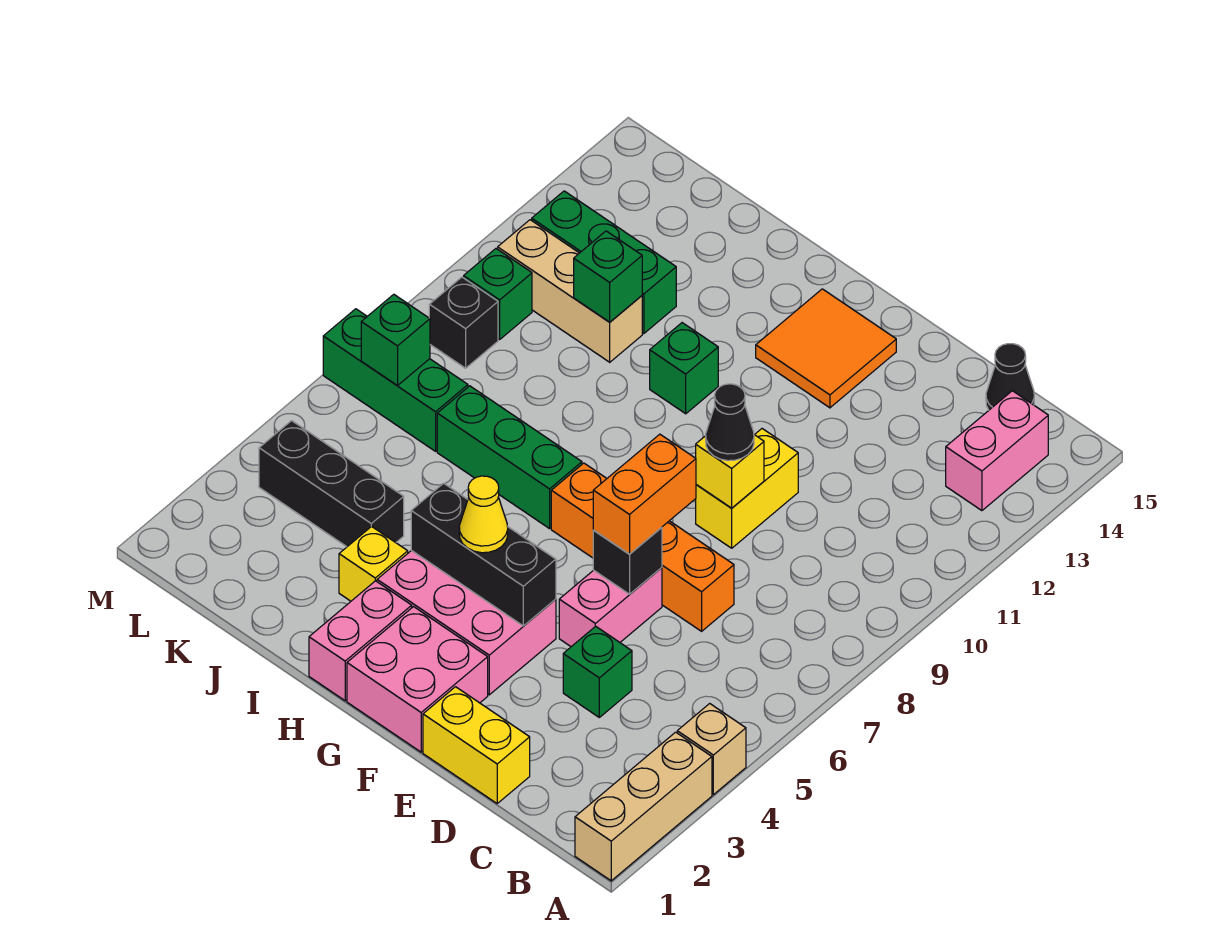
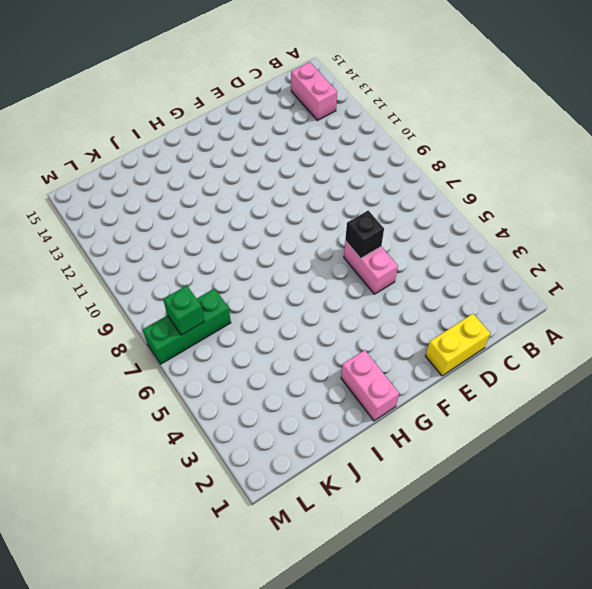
none -> tan 1x3 brick [575,732,712,881]
none -> tan 1x1 brick [677,704,746,795]
none -> black 1x1 cone [986,344,1034,410]
none -> green 1x1 brick [563,626,632,717]

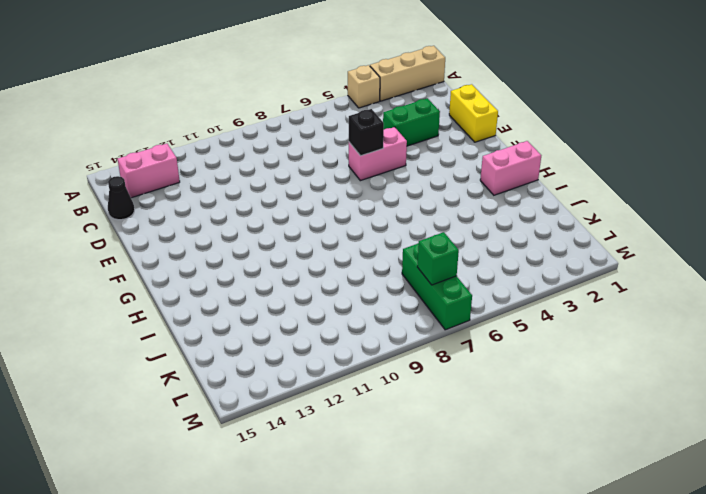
green 1x2 brick [383,98,440,146] -> green 1x1 brick [563,626,632,717]
none -> orange 1x4 brick [551,463,734,631]
none -> yellow 1x2 brick [696,429,798,548]
none -> pink 2x2 brick [347,607,488,752]
none -> pink 2x3 brick [377,550,556,695]

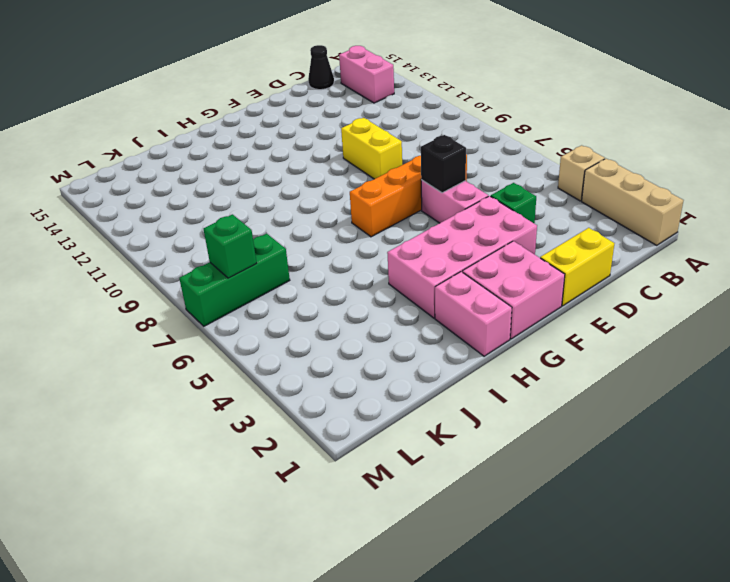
pink 2x4 brick [387,196,537,318] -> pink 2x3 brick [377,550,556,695]
none -> orange 2x2 tile [756,289,896,408]
none -> green 1x3 brick [437,386,582,529]
none -> green 1x1 brick [650,323,718,414]
none -> yellow 1x1 brick [339,526,408,601]

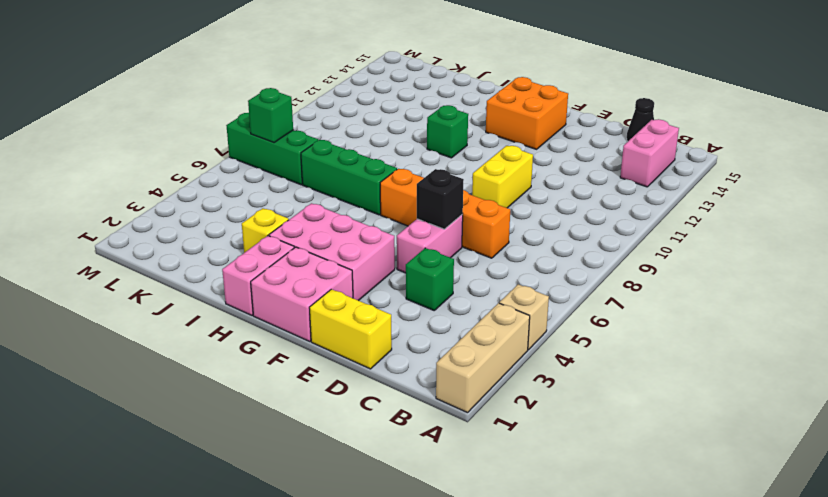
orange 2x2 brick [486,77,568,149] -> orange 2x2 tile [756,289,896,408]
none -> black 1x3 brick [259,421,404,547]
none -> tan 1x3 brick [498,220,642,362]
none -> green 1x3 brick [532,191,676,334]
none -> black 1x1 brick [429,277,498,368]

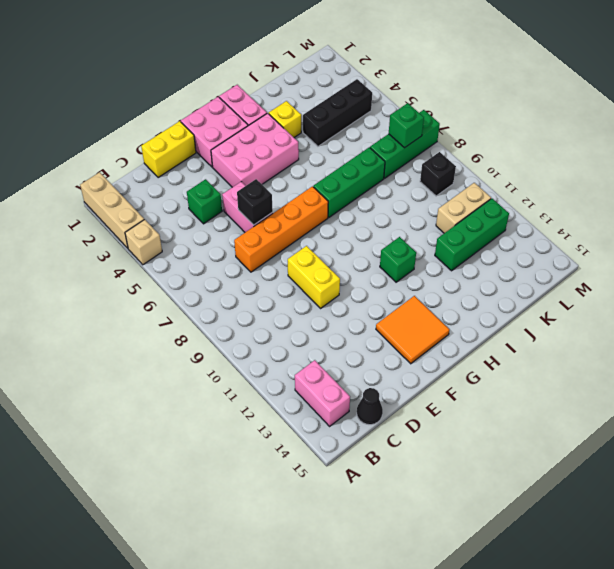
tan 1x2 brick [436,183,491,233] -> tan 1x3 brick [498,220,642,362]
none -> green 1x1 brick [464,249,532,339]
none -> yellow 1x1 brick [696,435,764,508]
none -> black 1x3 brick [411,483,556,626]
none -> green 1x1 brick [574,231,642,322]

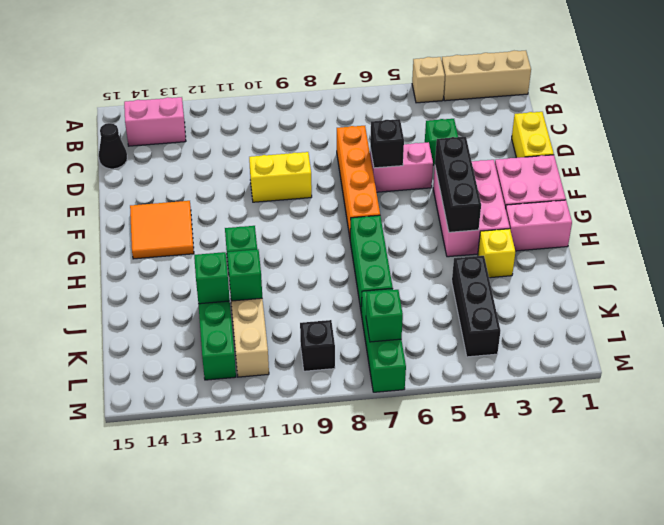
green 1x1 brick [194,252,230,304] -> green 1x1 brick moved to [464,249,532,339]
none -> yellow 1x1 brick [696,435,764,508]
none -> orange 1x2 brick [593,434,696,554]
none -> black 1x1 cone [706,384,754,461]
none -> yellow 1x1 cone [459,476,508,553]

